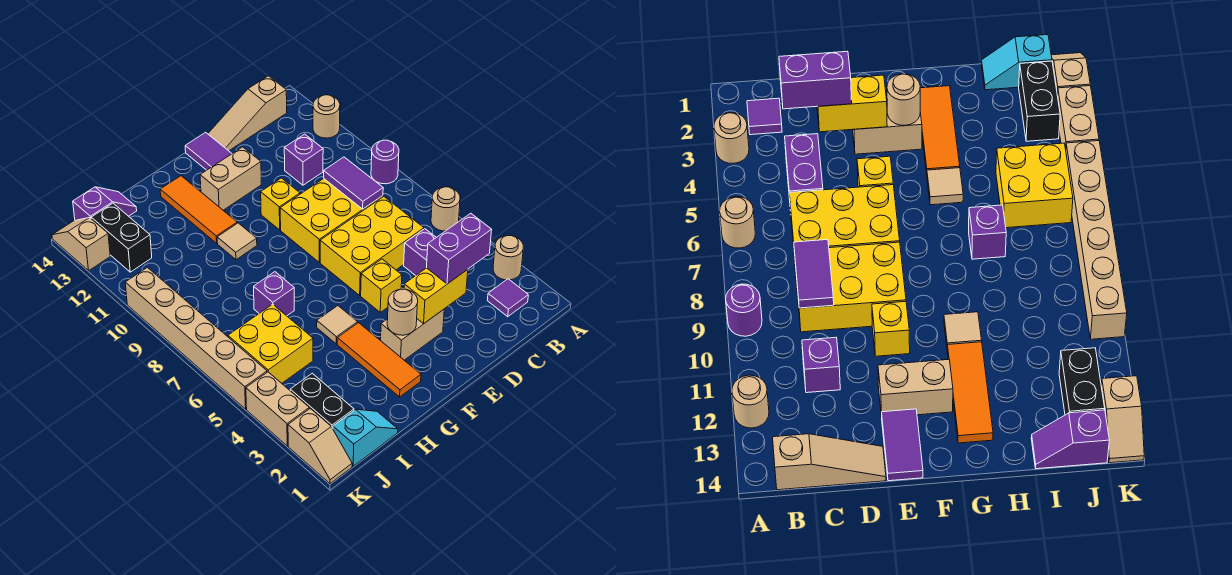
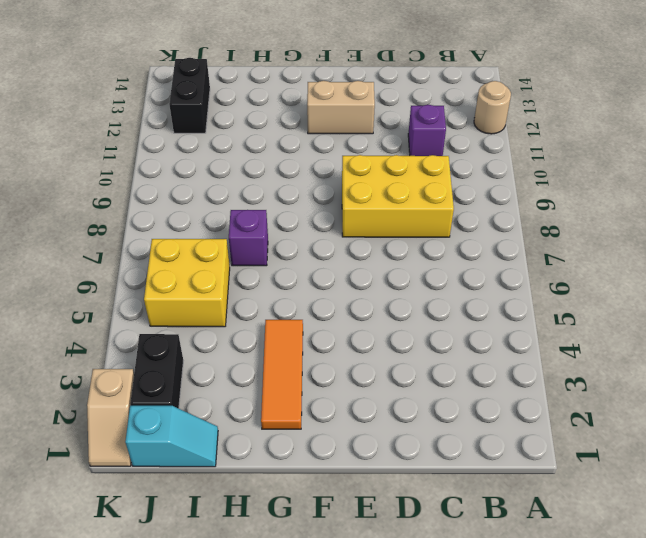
none -> tan 1x1 round brick [493,236,523,280]
none -> tan 1x1 round brick [431,187,460,231]
none -> purple 1x1 round brick [371,140,399,184]
none -> purple 1x1 tile [487,279,528,317]

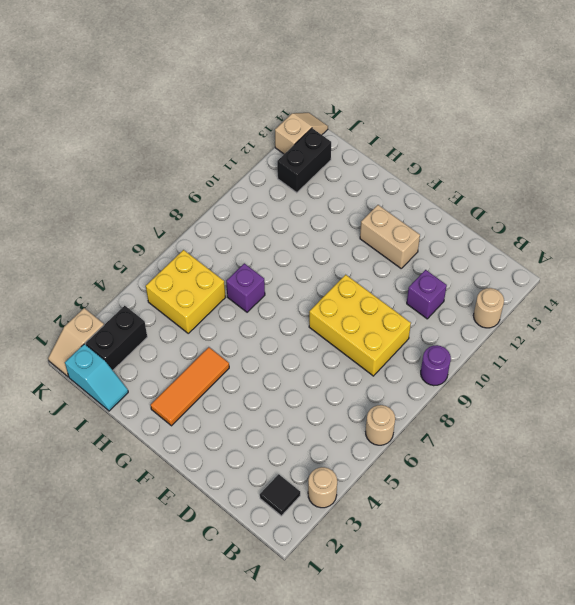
black 1x1 tile [260,474,300,516] -> purple 1x1 tile [487,279,528,317]
none -> tan 1x3 slope [208,76,287,151]
none -> purple 1x2 brick [404,229,436,276]
none -> yellow 2x3 brick [320,197,424,295]
none -> tan 1x2 brick [381,309,444,360]

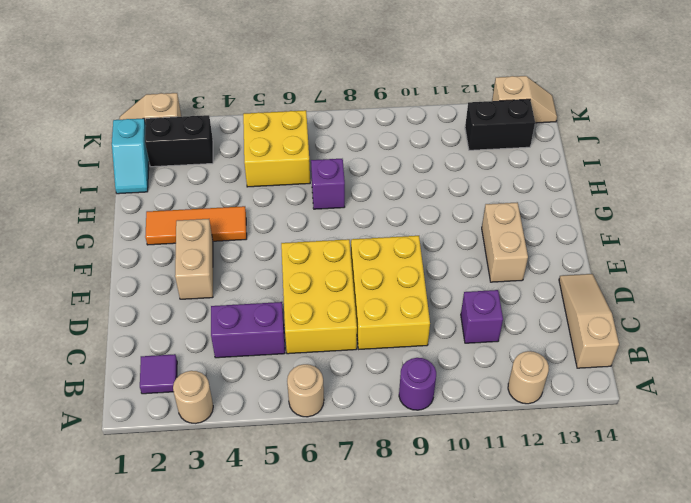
none -> yellow 1x1 brick [361,259,402,312]
none -> yellow 1x1 brick [261,178,300,230]
none -> purple 1x2 tile [185,132,232,170]
none -> tan 1x1 tile [317,306,358,344]

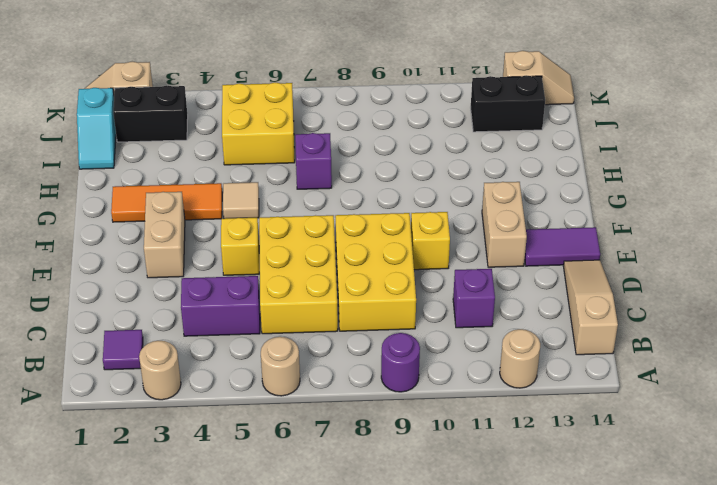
none -> tan 1x1 tile [217,223,257,260]
none -> orange 1x3 tile [160,176,237,243]
none -> purple 1x2 slope [73,187,137,220]
none -> tan 1x2 brick [246,372,309,446]

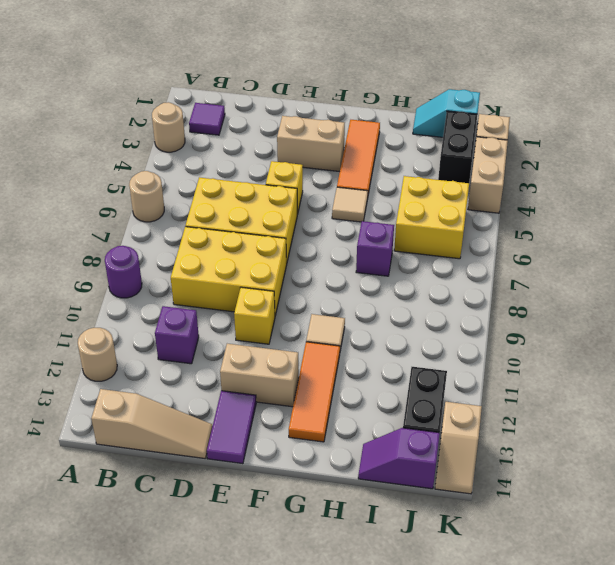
none -> purple 1x2 brick [404,229,436,276]
none -> tan 1x6 brick [125,267,267,409]
none -> purple 1x2 tile [324,157,383,209]
none -> yellow 1x2 brick [404,268,468,324]

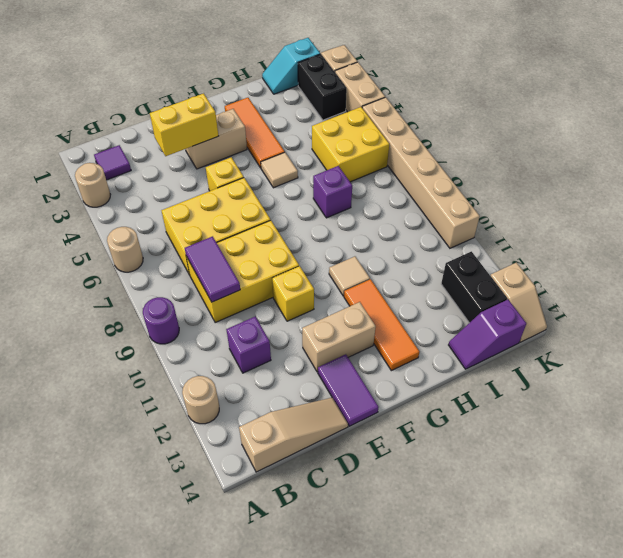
none -> purple 1x2 brick [404,229,436,276]
none -> tan 1x1 round brick [387,289,418,335]
none -> purple 1x2 brick [427,213,492,284]

